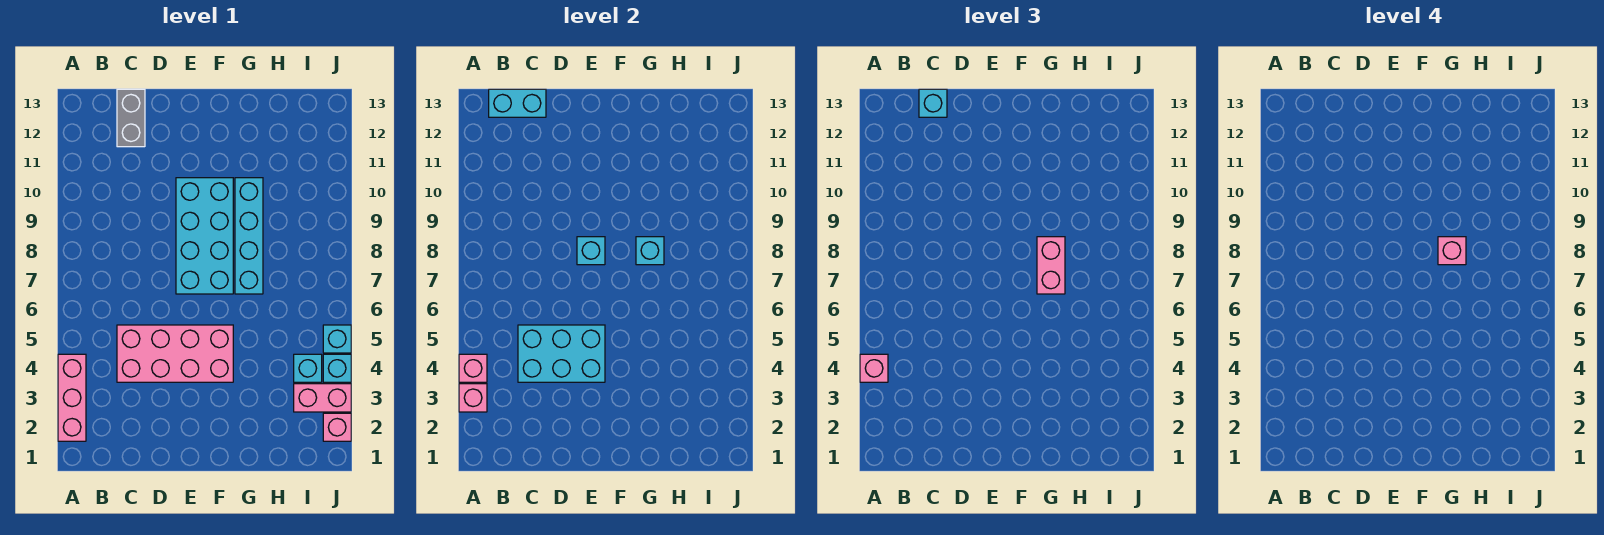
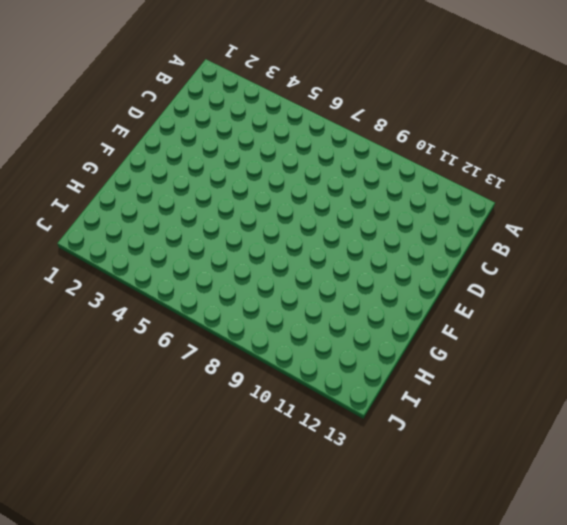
none -> pink 1x3 brick [58,354,86,441]
none -> pink 2x4 brick [117,325,233,382]
none -> grey 1x2 brick [117,89,145,147]

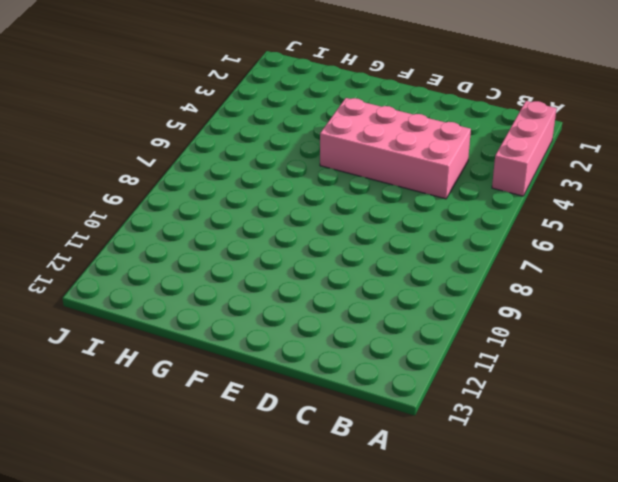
none -> grey 1x2 brick [117,89,145,147]
none -> cyan 2x4 brick [176,178,233,294]
none -> cyan 1x4 brick [235,178,263,294]

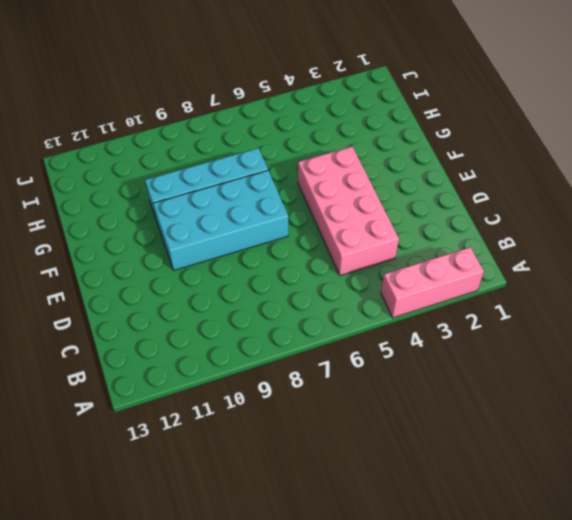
none -> grey 1x2 brick [117,89,145,147]
none -> pink 1x2 brick [294,384,351,412]
none -> cyan 1x1 brick [294,354,322,382]

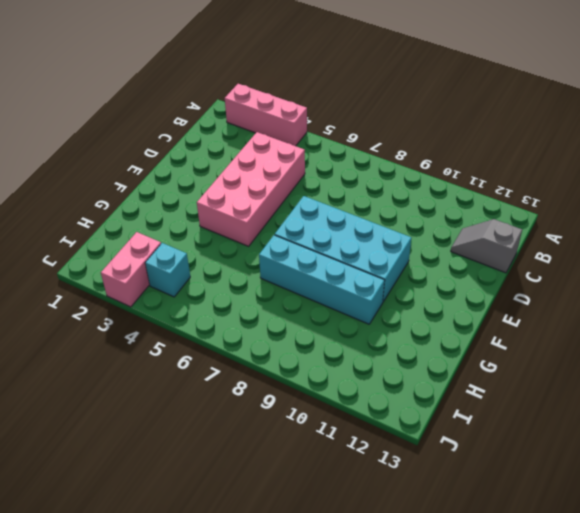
grey 1x2 slope [451,219,522,273] -> grey 1x2 brick [117,89,145,147]
none -> pink 1x1 brick [323,413,351,441]
none -> cyan 1x1 brick [323,354,351,382]
none -> cyan 1x1 brick [323,325,351,353]

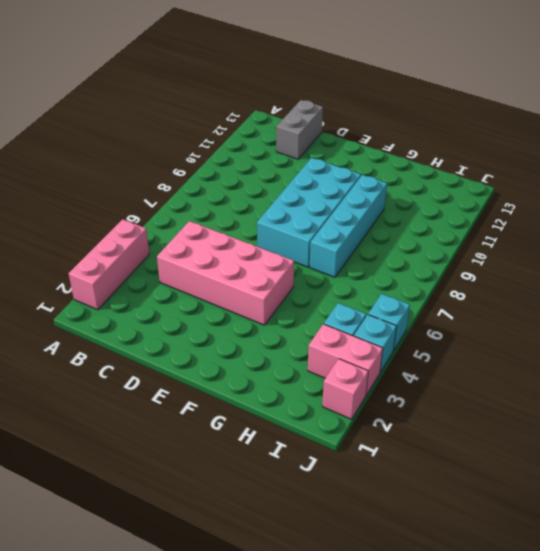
none -> pink 1x1 brick [459,384,487,412]
none -> pink 1x1 brick [459,354,487,382]
none -> cyan 1x2 brick [489,89,546,117]

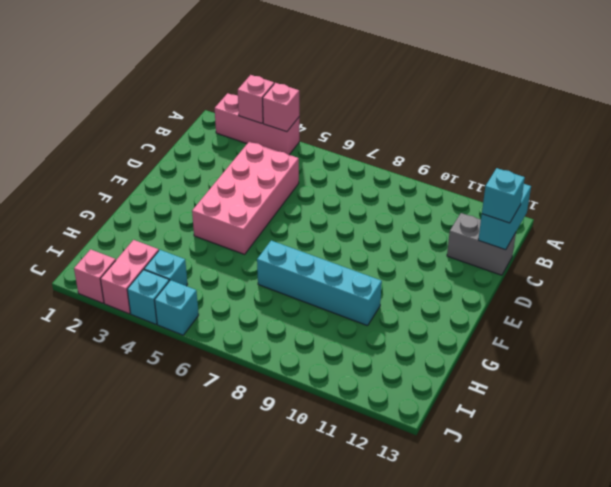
none -> cyan 2x4 brick [176,178,233,294]
none -> cyan 2x3 brick [518,325,605,382]
none -> cyan 1x1 brick [577,237,605,265]

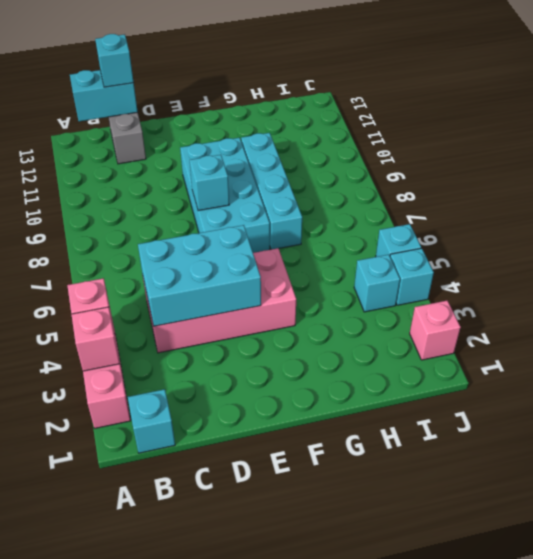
cyan 1x1 brick [128,389,175,453] -> cyan 1x1 brick moved to [636,237,664,265]
none -> pink 1x2 brick [294,384,351,412]
none -> pink 1x1 brick [860,354,888,382]
none -> pink 1x2 brick [1037,237,1065,294]

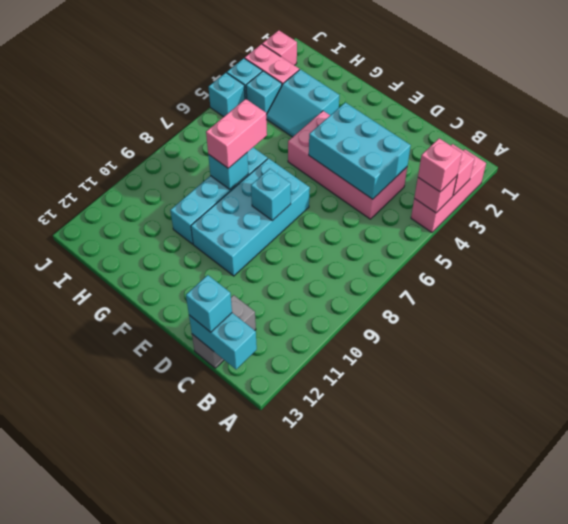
cyan 2x2 slope [266,69,339,137] -> none
none -> pink 1x1 brick [1438,237,1466,265]

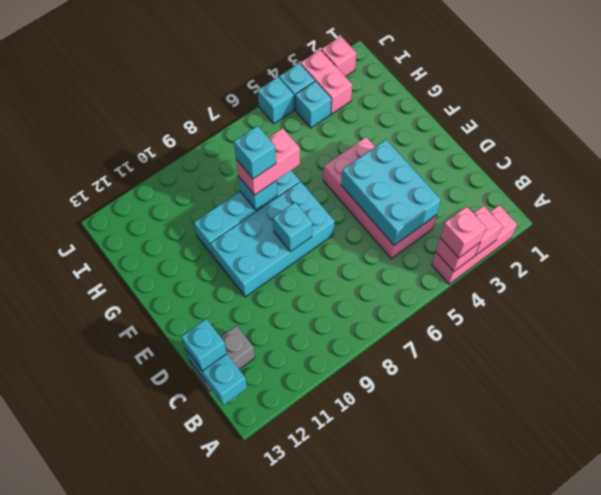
cyan 1x1 brick [234,126,276,179] -> pink 1x1 brick [1438,237,1466,265]

